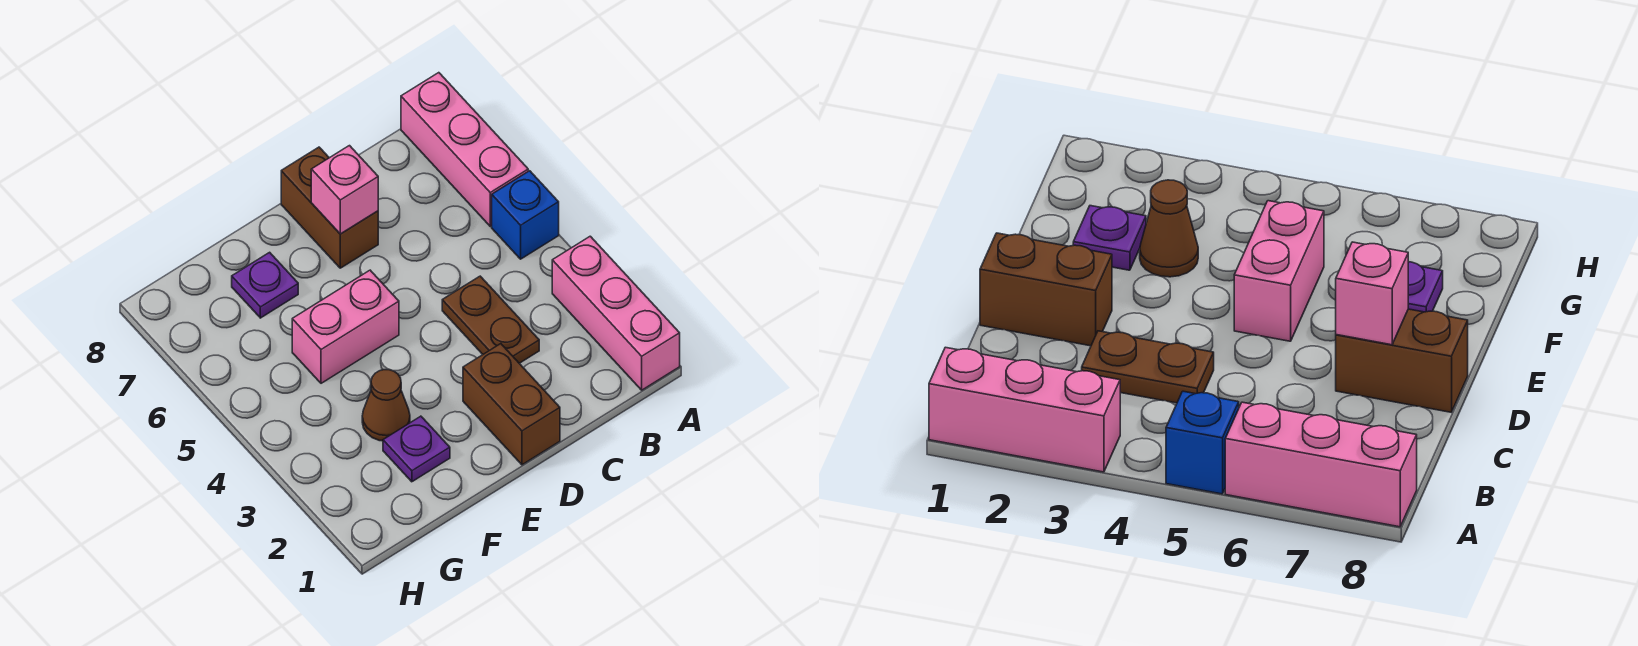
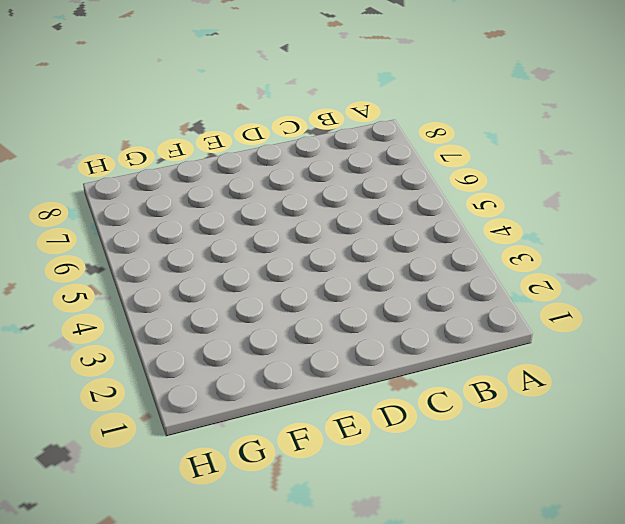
none -> pink 1x3 brick [552,236,680,390]
none -> blue 1x1 brick [492,171,559,259]

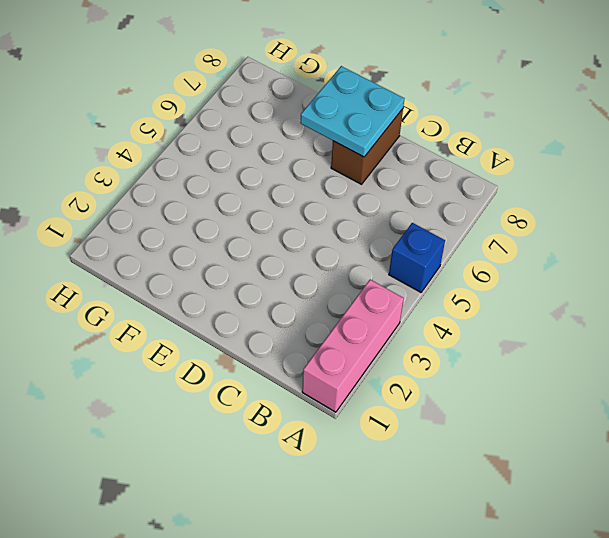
cyan 2x2 plate [300,66,404,157] -> pink 1x1 brick [311,146,378,234]
none -> pink 1x3 brick [401,73,528,226]
none -> brown 1x2 plate [442,276,539,363]

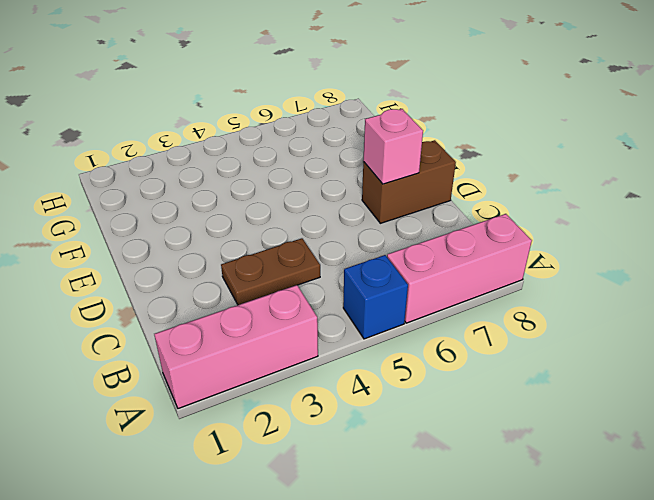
none -> brown 1x2 brick [463,344,560,465]
none -> pink 1x2 brick [292,270,399,383]

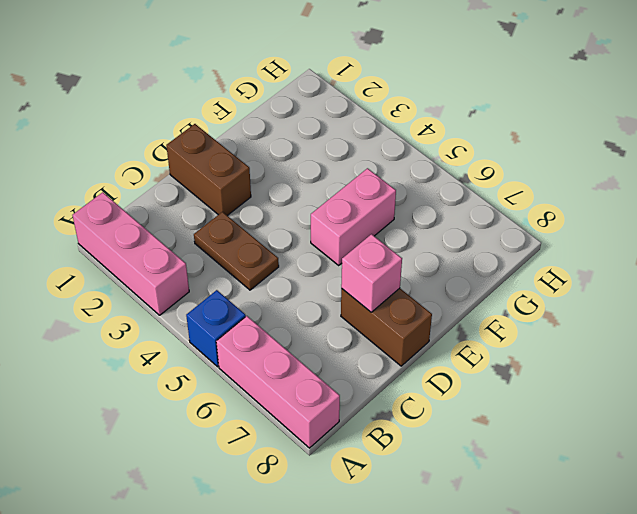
none -> purple 1x1 plate [383,416,450,482]
none -> brown 1x1 cone [362,370,410,441]

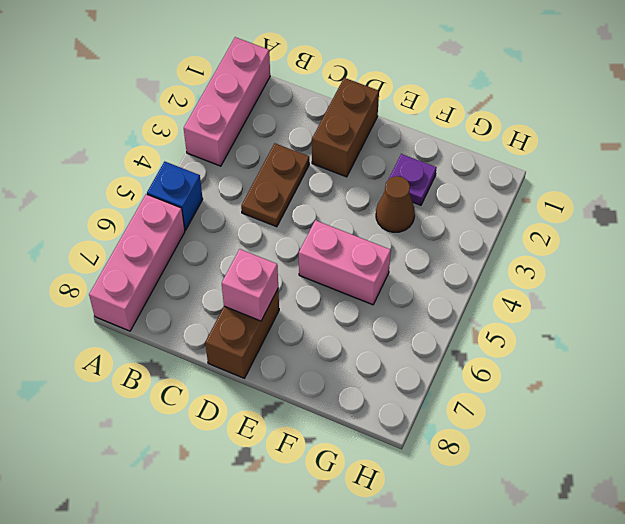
none -> purple 1x1 plate [232,252,298,318]

